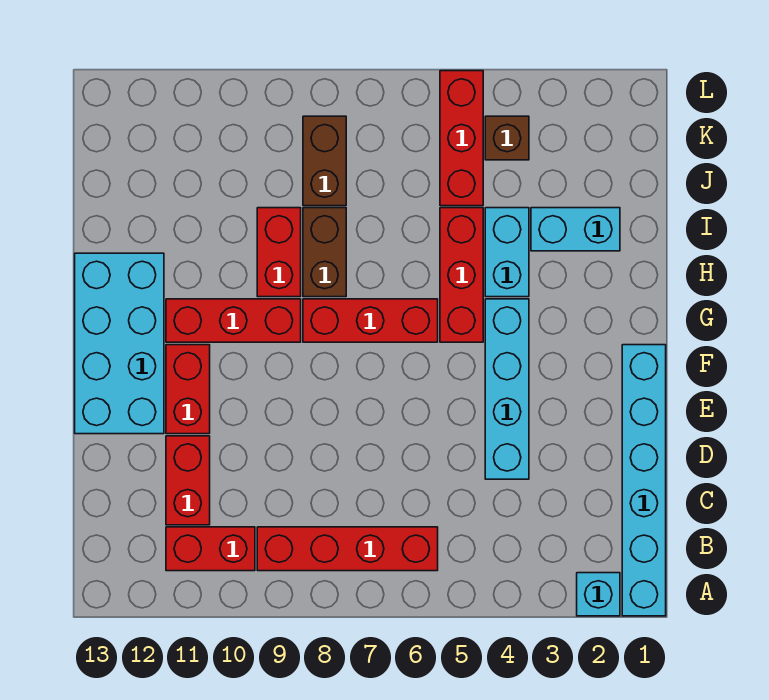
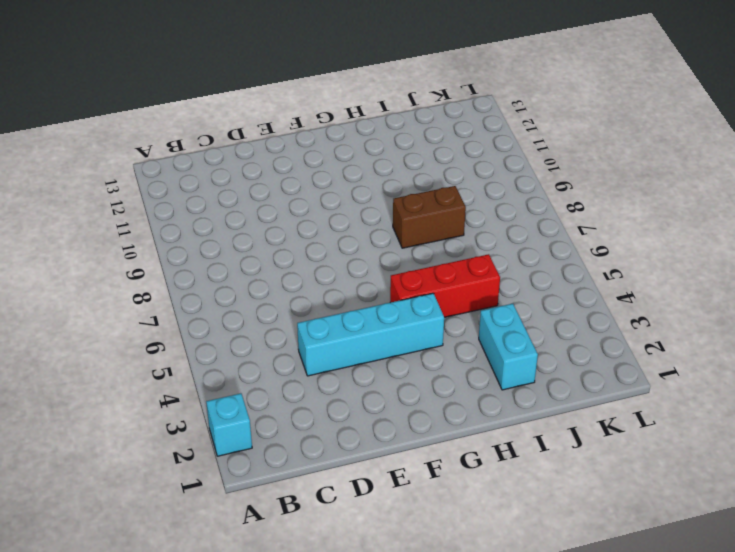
none -> cyan 1x6 brick [622,345,666,616]
none -> red 1x4 brick [257,527,438,571]
none -> red 1x2 brick [166,527,255,571]

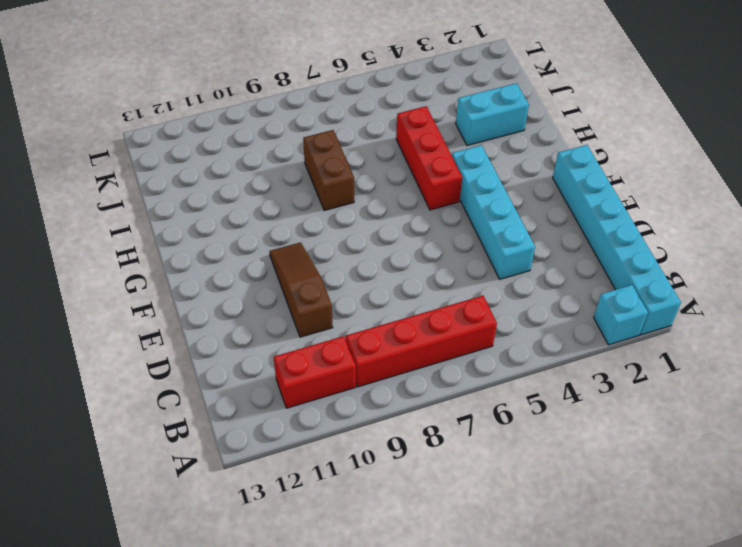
brown 1x3 slope [269,242,333,337] -> none
none -> red 1x2 brick [166,436,210,525]
none -> red 1x2 brick [166,345,210,434]
none -> cyan 2x4 brick [75,253,164,434]

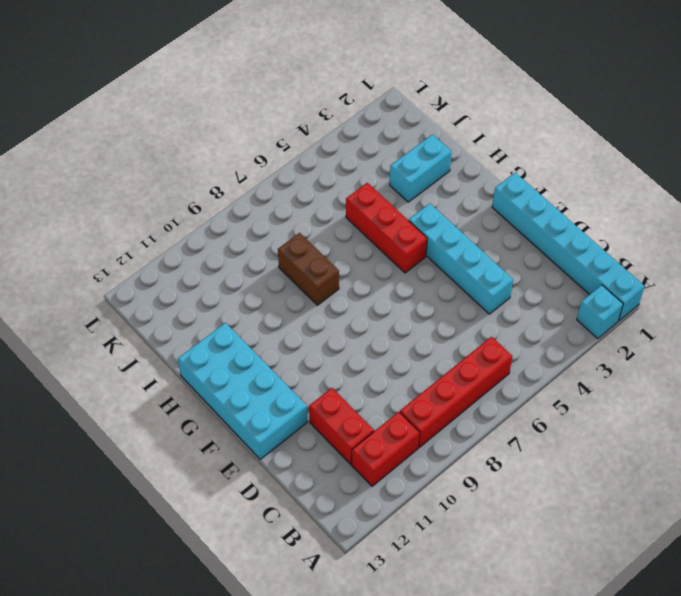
none -> red 1x2 brick [166,345,210,434]
none -> red 1x3 brick [303,299,438,342]
none -> red 1x3 brick [166,299,301,342]

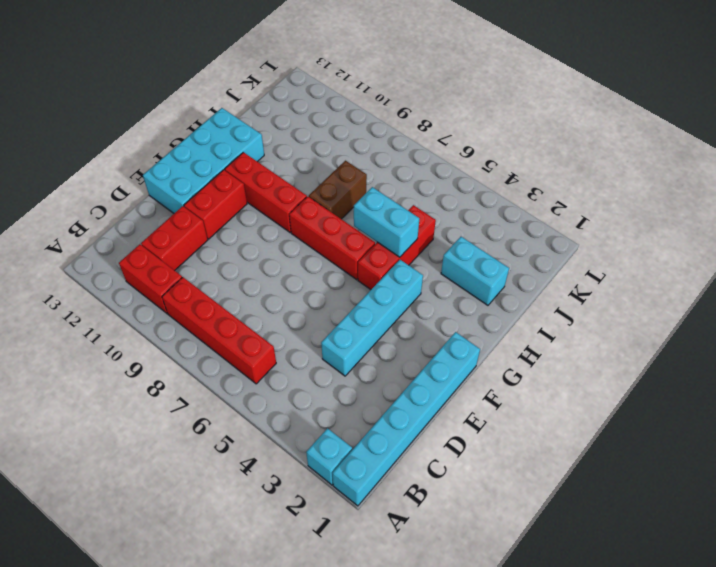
cyan 1x2 brick [354,187,419,257] -> cyan 1x2 brick turned to [485,208,529,297]
none -> red 1x2 brick [257,208,301,297]
none -> red 1x3 brick [440,71,483,206]
none -> brown 1x2 brick [303,116,346,206]

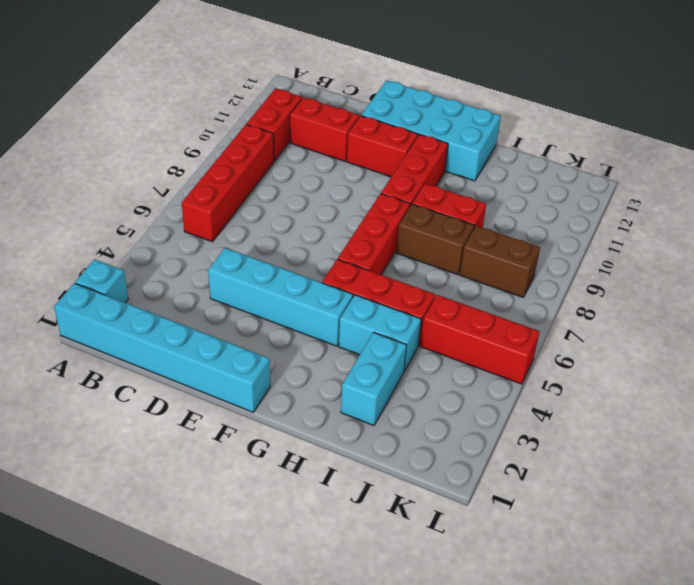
none -> brown 1x1 brick [485,116,529,160]

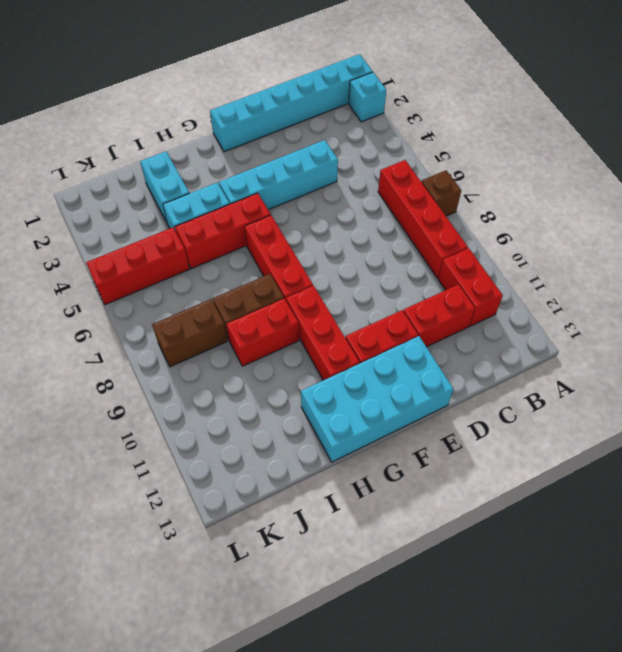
brown 1x1 brick [421,170,461,216] -> brown 1x1 brick moved to [485,116,529,160]

